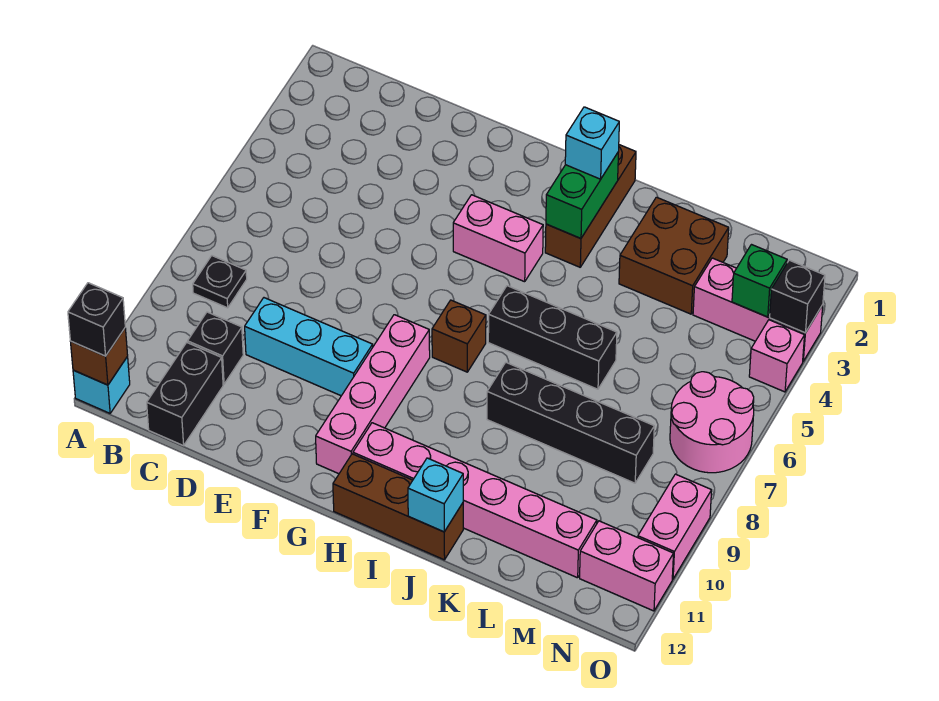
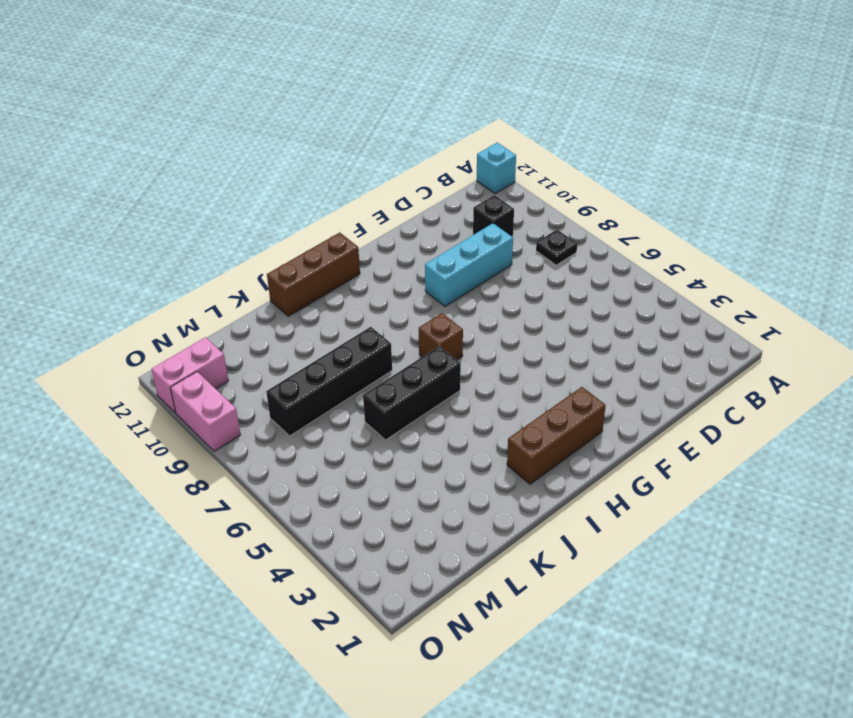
brown 1x3 brick [507,387,606,484] -> brown 1x3 brick turned to [545,145,636,267]
none -> black 1x2 brick [147,343,223,446]
none -> pink 1x2 brick [453,195,543,282]
none -> pink 1x4 brick [316,315,430,474]

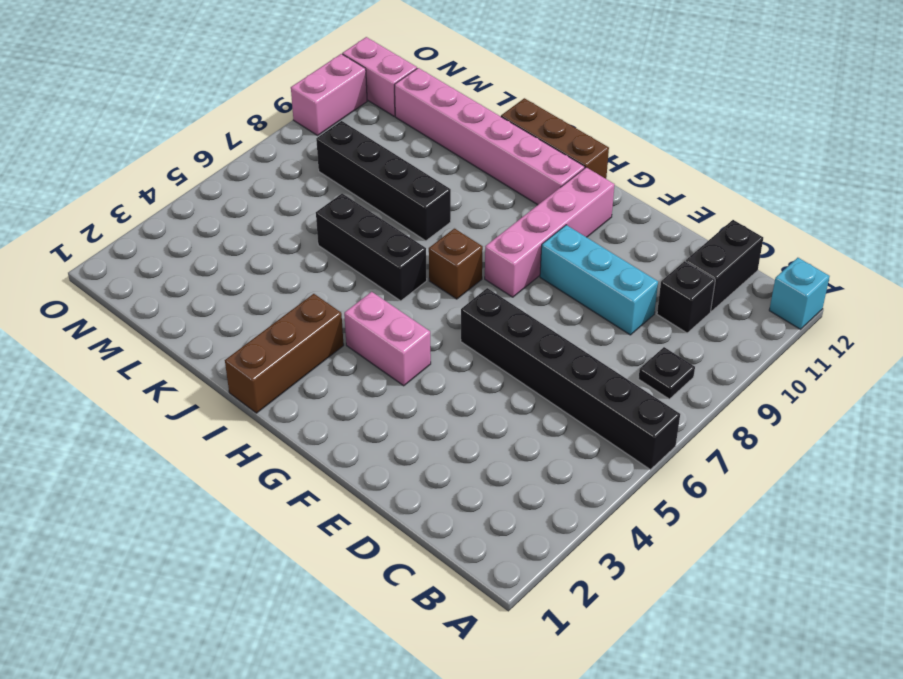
black 1x6 brick [461,288,680,470] -> none
none -> brown 2x2 brick [619,197,729,314]
none -> pink 1x3 brick [693,258,823,361]
none -> pink 2x2 round brick [670,372,754,473]

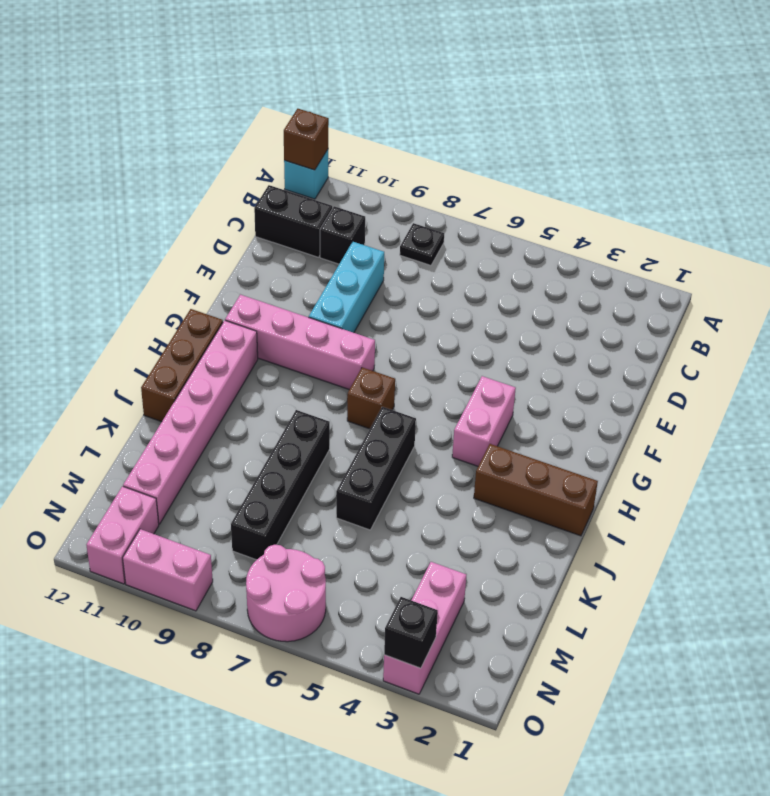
none -> brown 2x2 brick [619,197,729,314]
none -> pink 1x1 brick [749,320,805,392]
none -> green 1x2 brick [546,153,618,239]

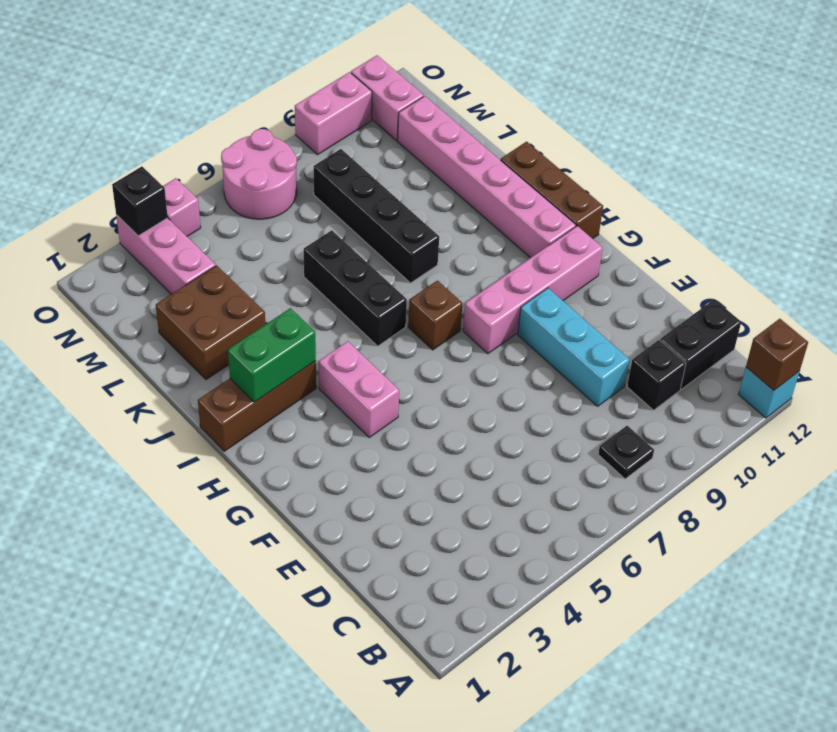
none -> cyan 1x1 brick [408,458,463,532]
none -> green 1x1 brick [732,245,787,317]
none -> black 1x1 brick [68,283,125,356]

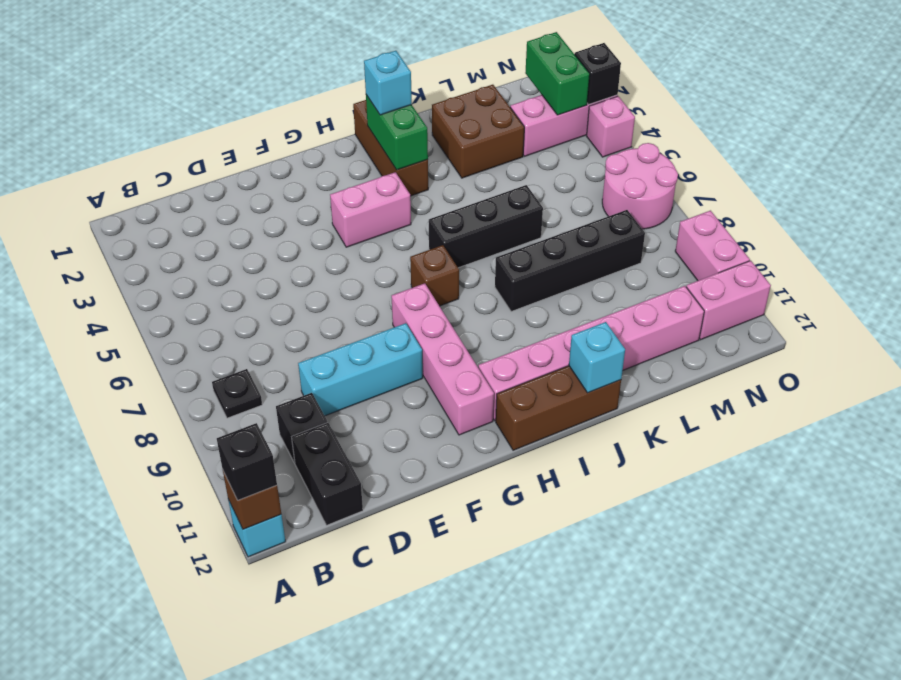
green 1x2 brick [525,32,590,115] -> green 1x1 brick [732,245,787,317]

